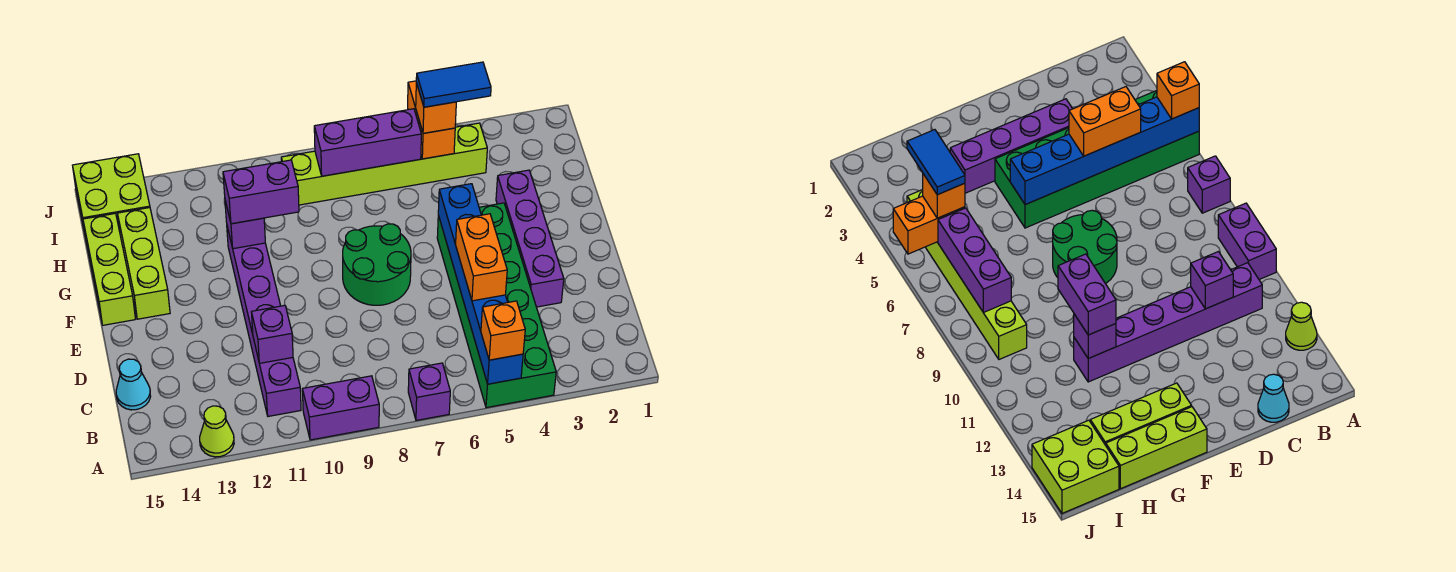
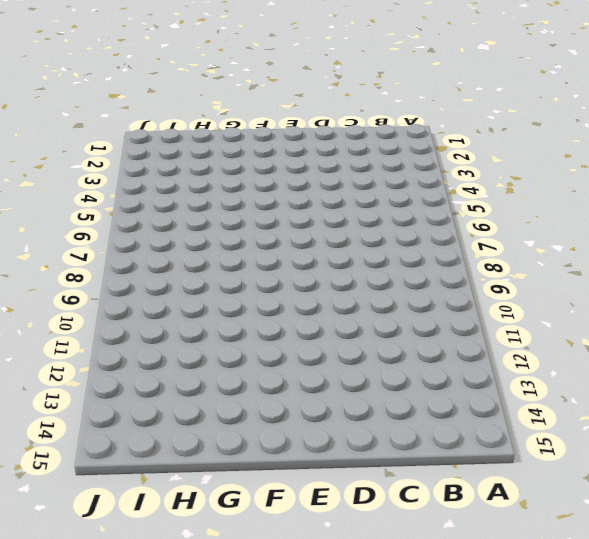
none -> green 2x6 brick [437,203,556,408]
none -> purple 1x1 brick [408,363,450,420]
none -> purple 1x2 brick [302,376,379,440]

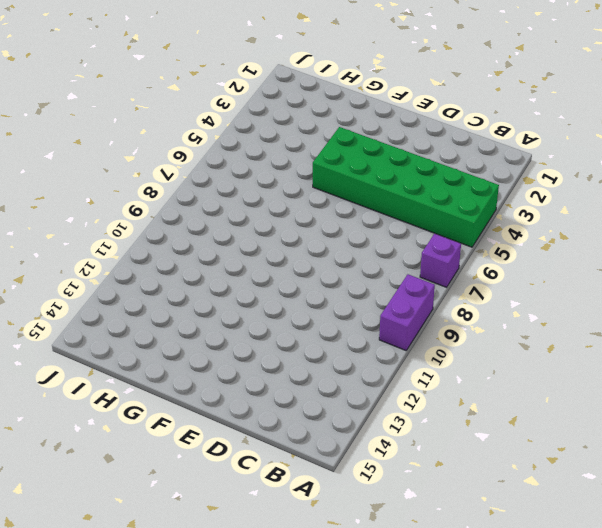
none -> lime 1x1 cone [200,406,234,457]
none -> purple 1x6 brick [227,227,301,416]
none -> cyan 1x1 cone [116,359,151,410]

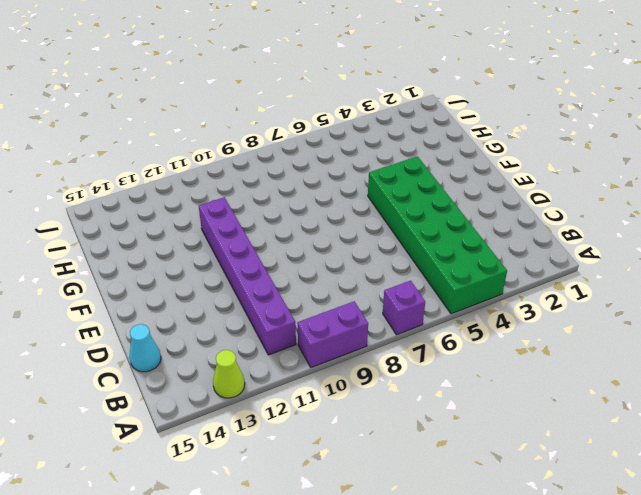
none -> purple 1x4 brick [496,170,564,307]
none -> green 2x2 round brick [343,224,411,305]
none -> lime 1x3 brick [117,208,170,319]

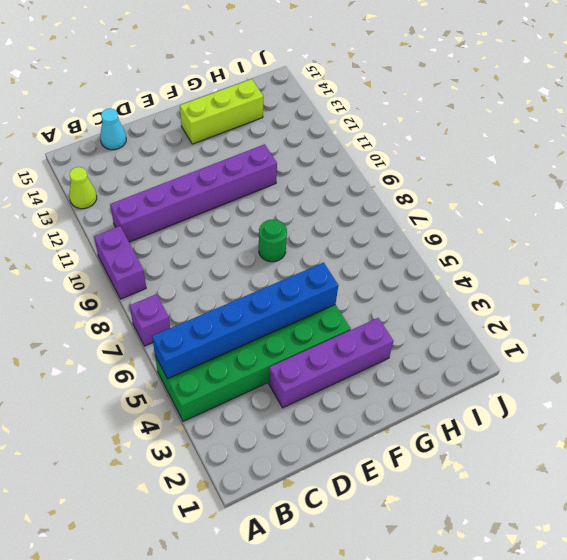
green 1x1 round brick [259,220,287,262] -> green 2x2 round brick [343,224,411,305]
none -> lime 1x3 brick [83,213,135,325]
none -> lime 1x6 brick [281,123,487,205]
none -> lime 2x2 brick [72,154,150,238]

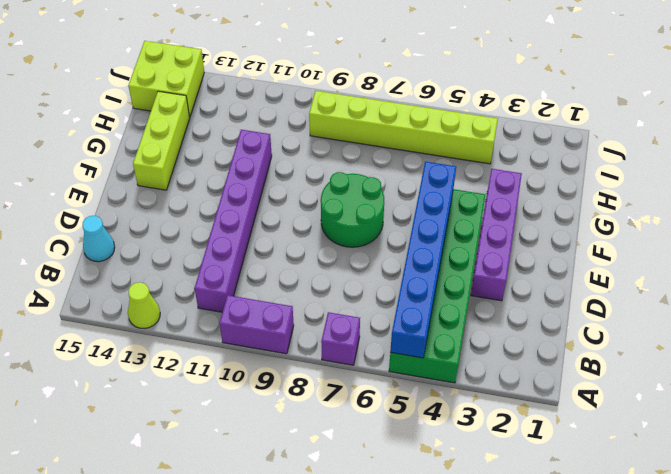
none -> lime 1x3 brick [83,213,135,325]
none -> purple 1x1 brick [252,305,293,363]
none -> purple 1x1 brick [225,201,265,249]

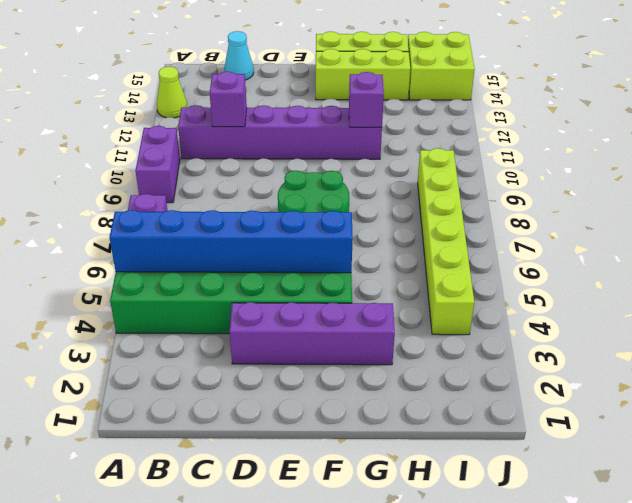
none -> orange 1x2 brick [408,81,455,159]
none -> purple 1x3 brick [314,109,421,176]
none -> orange 1x1 brick [481,301,525,360]

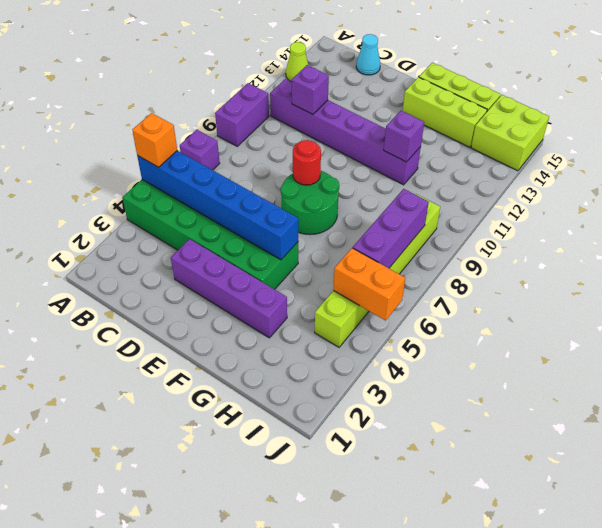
red 1x1 round brick [293,140,321,185] -> none
none -> orange 1x2 brick [456,214,507,301]
none -> purple 1x2 brick [223,160,299,224]
none -> orange 1x1 brick [416,83,456,133]

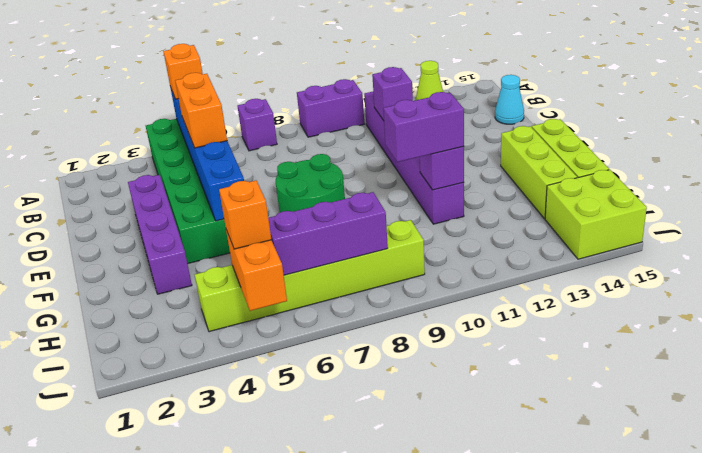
none -> blue 1x2 tile [416,62,491,107]

